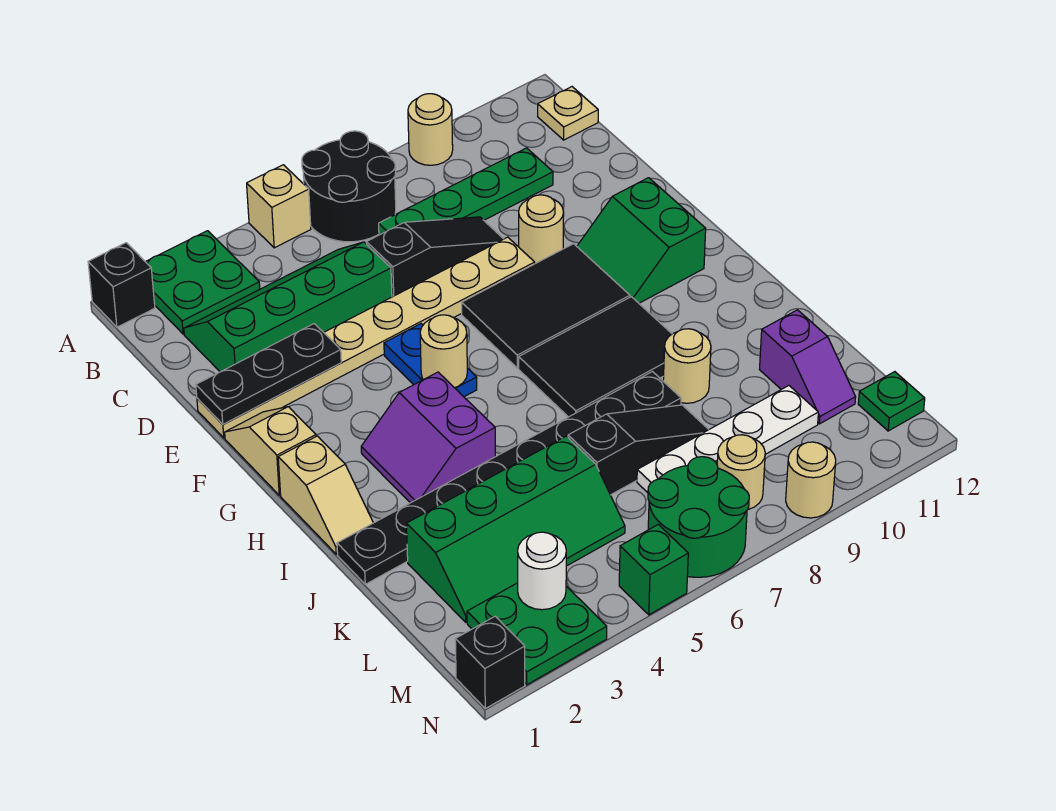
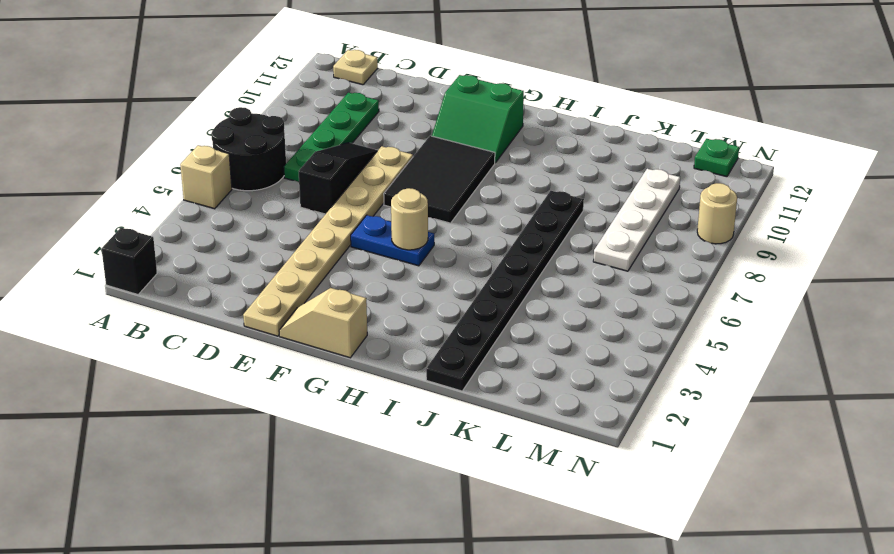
none -> green 2x2 plate [146,231,260,334]
none -> tan 1x1 round brick [408,94,453,165]
none -> green 2x4 slope [184,242,392,372]
none -> tan 1x1 round brick [519,195,564,264]

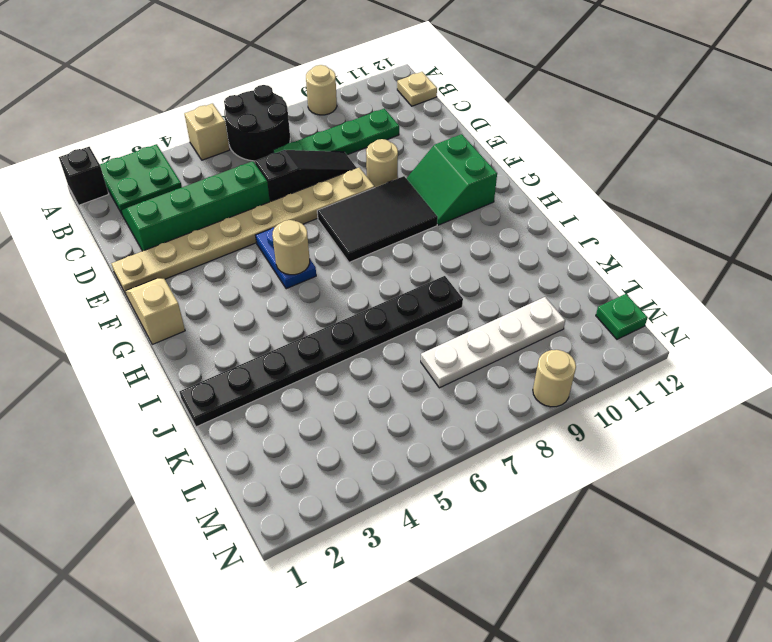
none -> tan 1x2 slope [278,436,373,554]
none -> purple 2x2 slope [361,372,495,503]
none -> black 2x3 tile [519,297,672,417]
none -> tan 1x1 round brick [663,329,711,403]

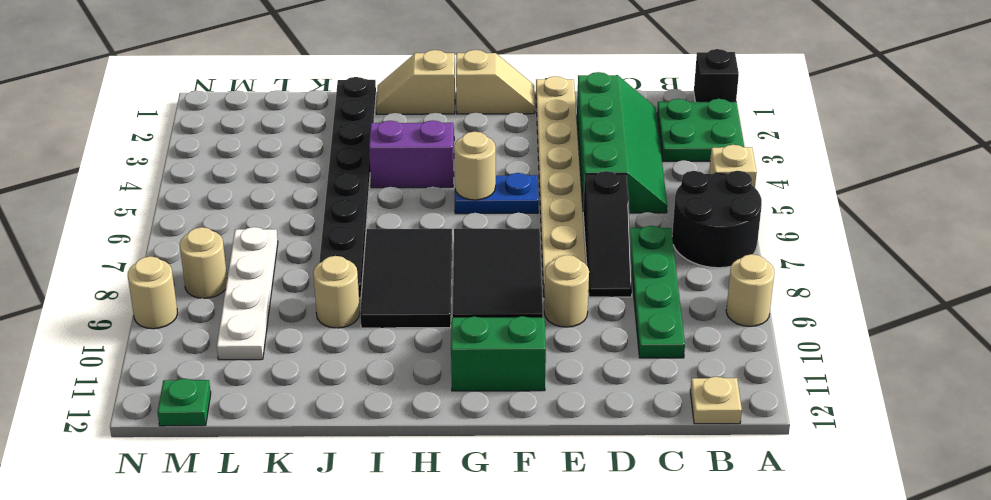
none -> green 2x4 slope [407,436,625,622]
none -> black 1x3 slope [568,405,709,495]
none -> purple 1x2 slope [760,310,856,424]
none -> green 2x2 plate [467,583,607,685]

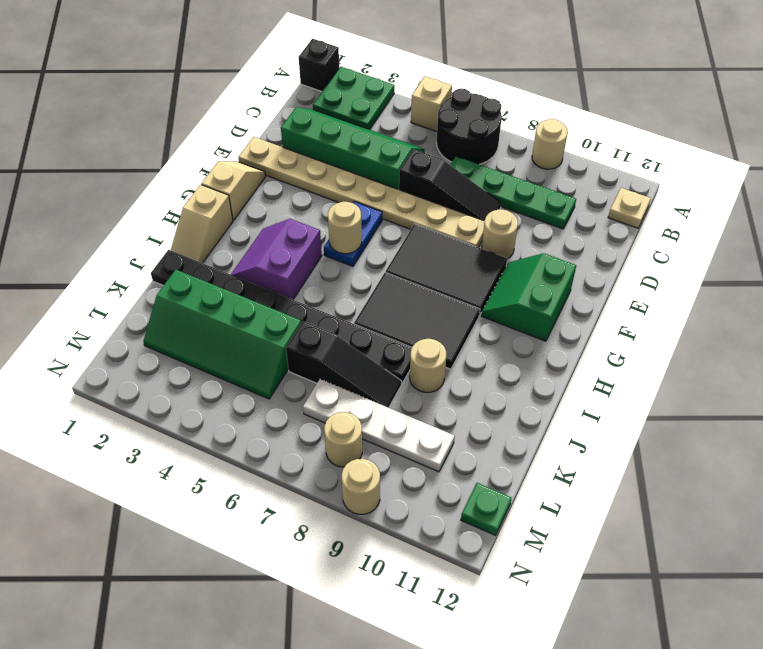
none -> purple 1x2 slope [760,310,856,424]
none -> green 2x2 plate [467,583,607,685]
none -> green 2x2 round brick [648,457,749,577]
none -> black 1x1 brick [455,616,525,708]

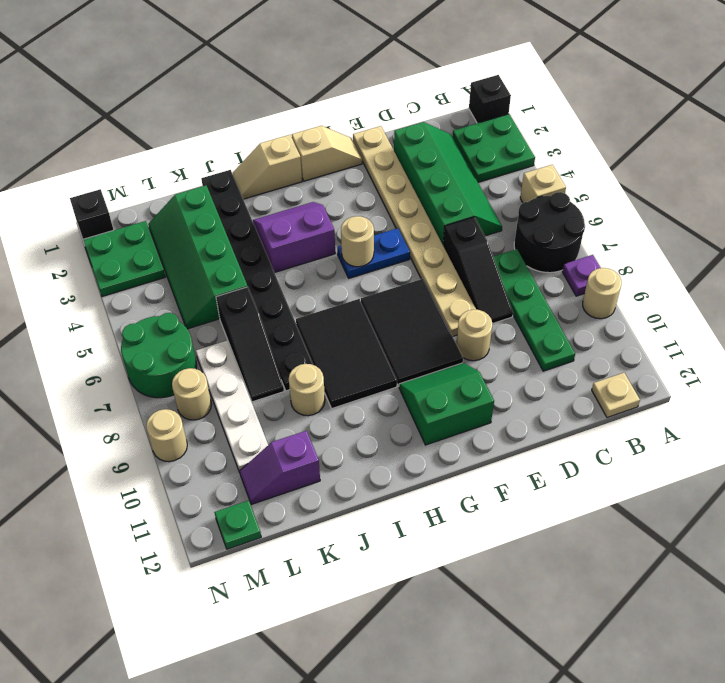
purple 1x1 plate [562,255,601,296] -> none
none -> green 1x1 brick [619,524,688,615]
none -> black 1x3 plate [196,324,341,424]
none -> white 1x1 round brick [518,532,566,610]

